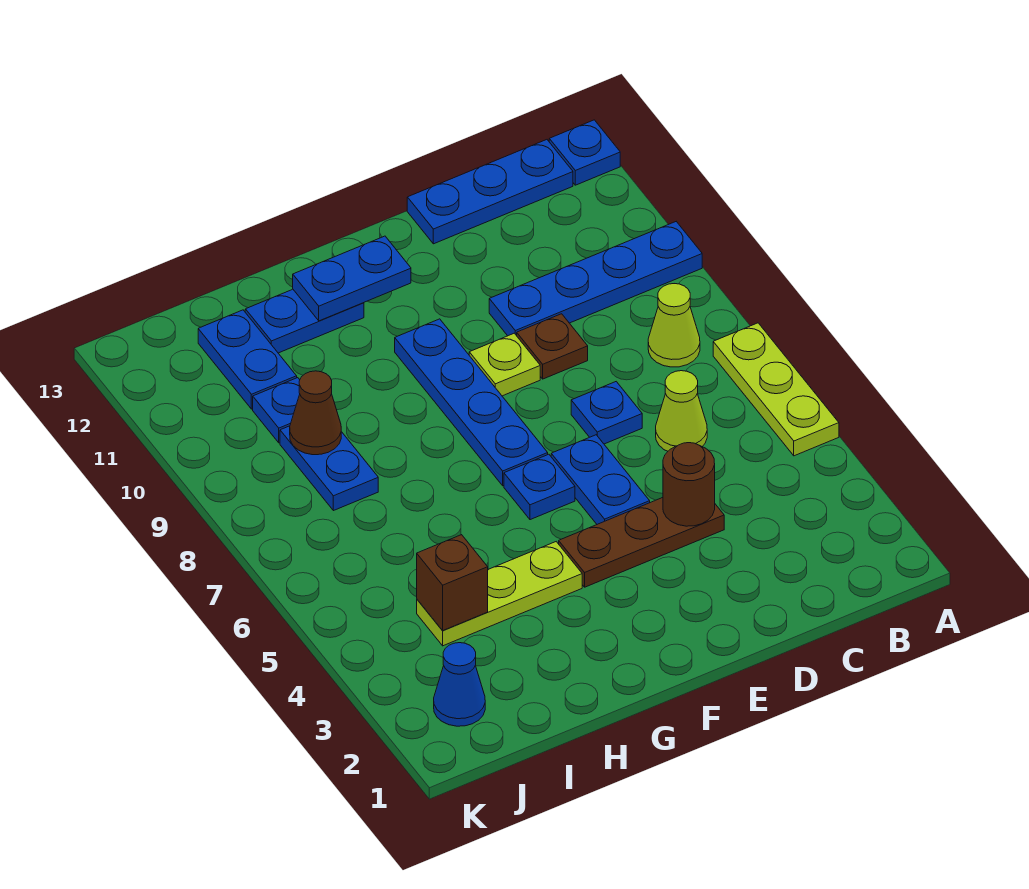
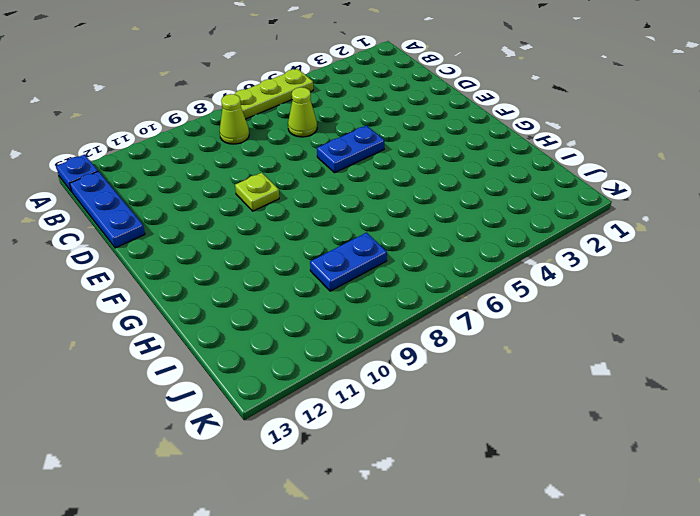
none -> blue 1x4 plate [489,222,702,336]
none -> brown 1x3 plate [559,498,724,587]
none -> blue 1x1 plate [571,382,642,444]

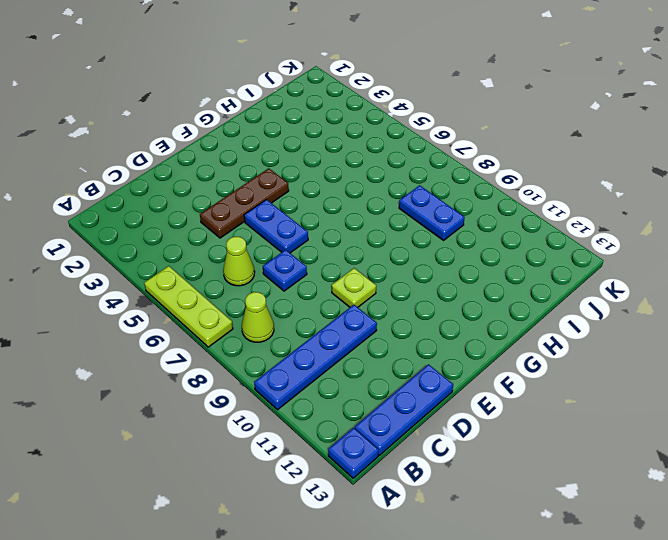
none -> brown 1x1 plate [517,314,588,379]
none -> blue 1x1 plate [504,454,575,520]
none -> blue 1x4 plate [395,319,548,486]

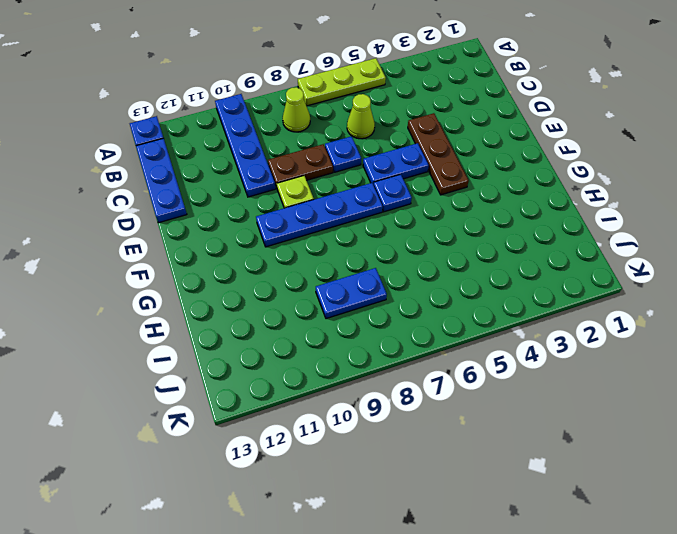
brown 1x2 plate [268,144,333,187] -> brown 1x1 plate [517,314,588,379]
none -> lime 1x3 plate [417,542,582,646]
none -> blue 1x2 plate [245,289,364,353]
none -> blue 1x1 plate [253,378,300,443]

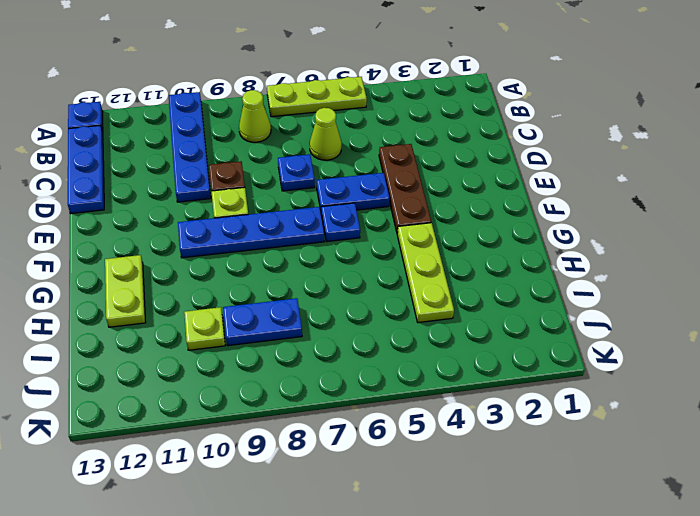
lime 1x2 plate [105,255,146,327] -> blue 1x2 plate [245,289,364,353]
lime 1x1 plate [184,307,225,350] -> blue 1x1 plate [253,378,300,443]
none -> blue 1x2 plate [198,310,297,409]
none -> blue 1x1 cone [434,643,485,726]
none -> brown 1x1 round brick [663,443,715,526]

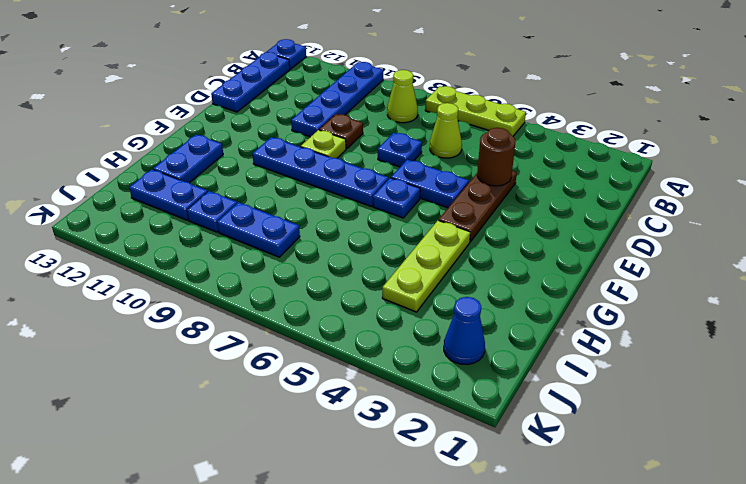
none -> blue 1x2 plate [293,236,411,321]
none -> brown 1x1 brick [417,535,488,631]
none -> brown 1x1 cone [290,371,341,455]

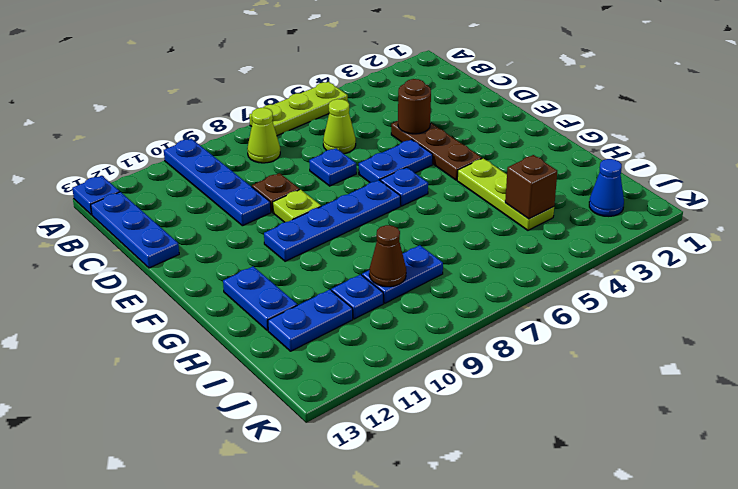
none -> blue 1x2 plate [293,236,411,321]

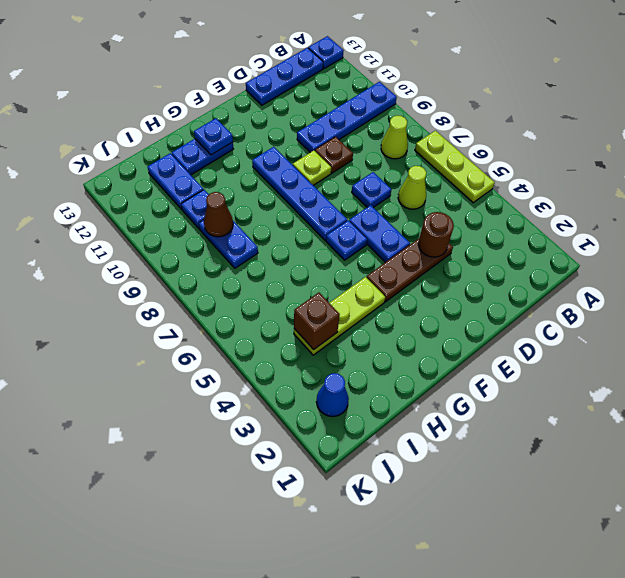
blue 1x1 plate [194,118,233,155] -> blue 1x2 plate [293,236,411,321]

